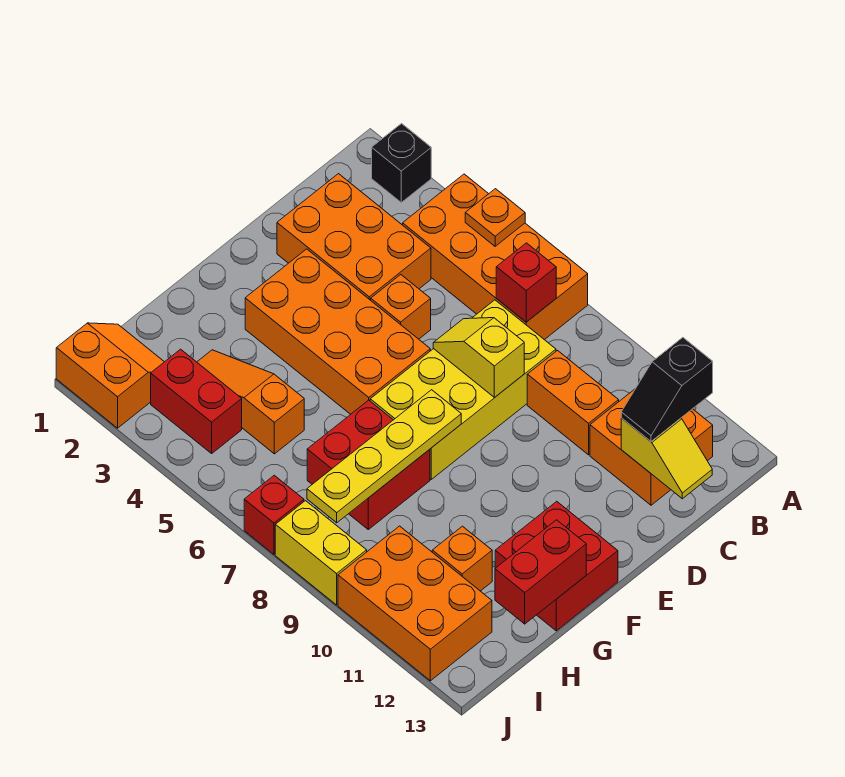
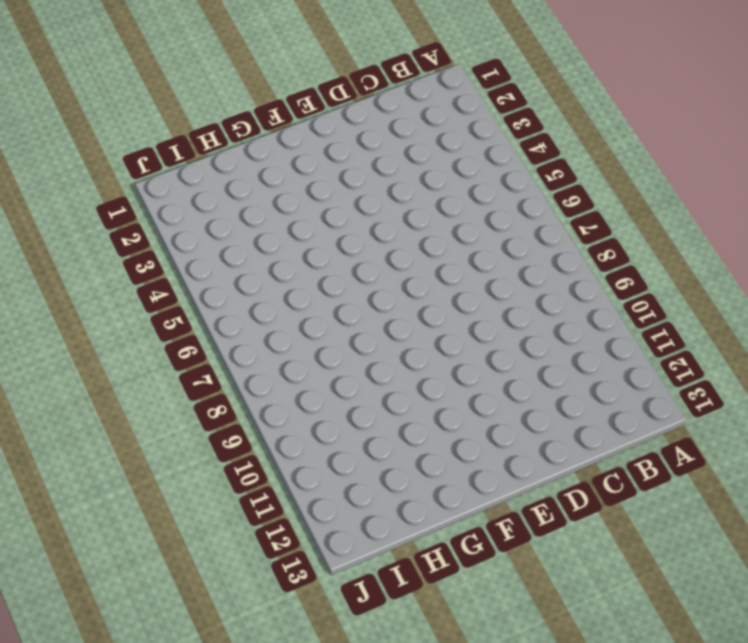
none -> black 1x1 brick [372,124,431,202]
none -> orange 2x4 brick [403,174,588,340]
none -> orange 2x2 brick [590,389,713,505]

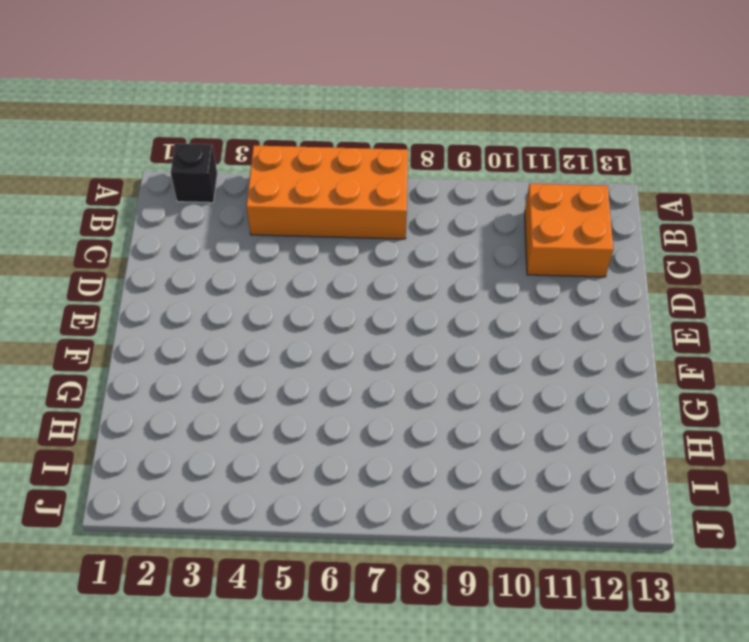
none -> orange 2x3 brick [277,174,431,300]
none -> yellow 2x4 brick [370,300,556,479]
none -> orange 1x2 brick [527,351,619,455]

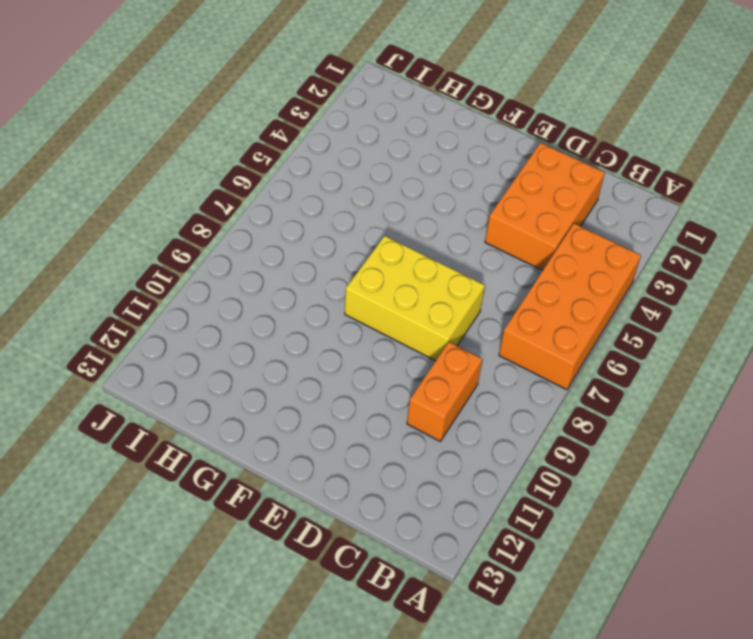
yellow 2x3 brick [345,236,485,361] -> yellow 2x4 brick [370,300,556,479]
none -> black 1x1 brick [372,124,431,202]
none -> orange 2x2 brick [590,389,713,505]
none -> orange 1x1 brick [371,275,431,339]

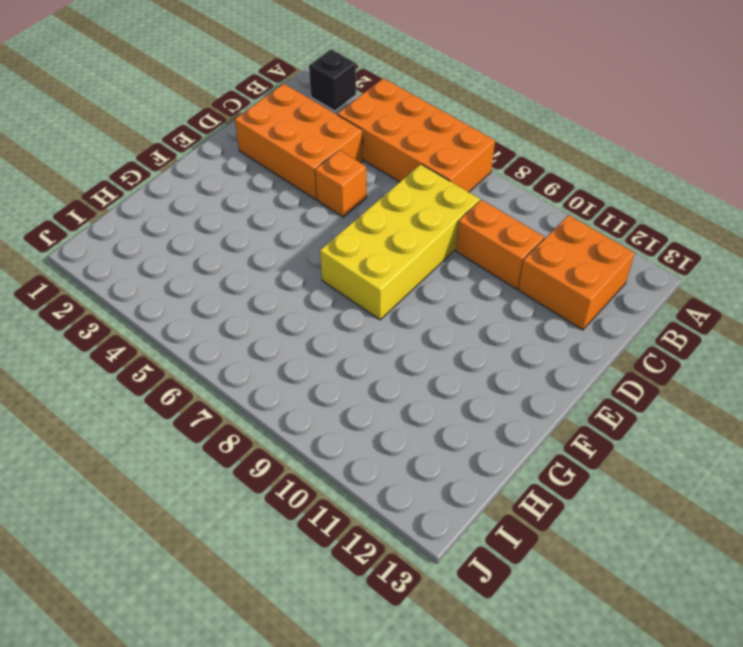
none -> orange 2x4 brick [245,249,430,414]
none -> red 2x2 brick [495,501,618,631]
none -> red 2x2 brick [307,400,430,529]

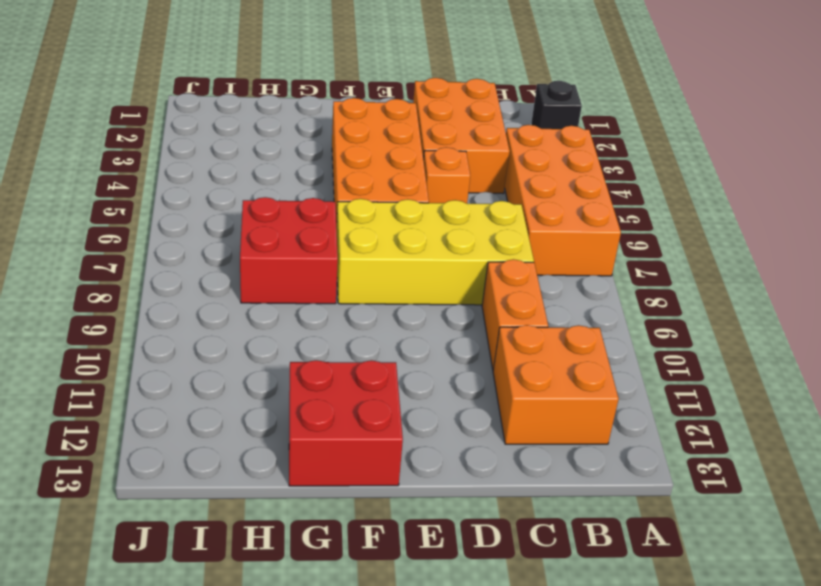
none -> orange 1x3 slope [197,350,304,454]
none -> orange 1x1 brick [432,526,492,591]
none -> orange 2x2 slope [56,323,164,428]

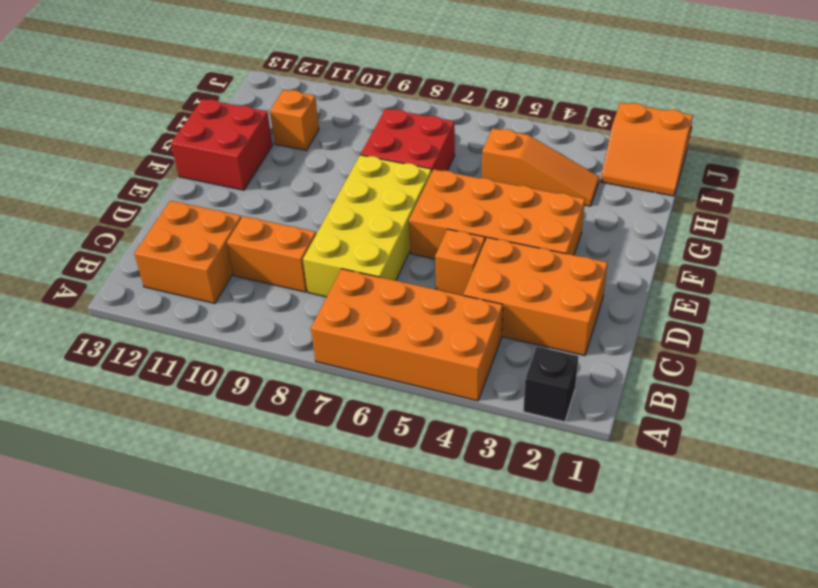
none -> red 1x2 brick [151,349,242,453]
none -> orange 2x3 brick [338,526,492,681]
none -> red 1x1 brick [244,475,304,554]

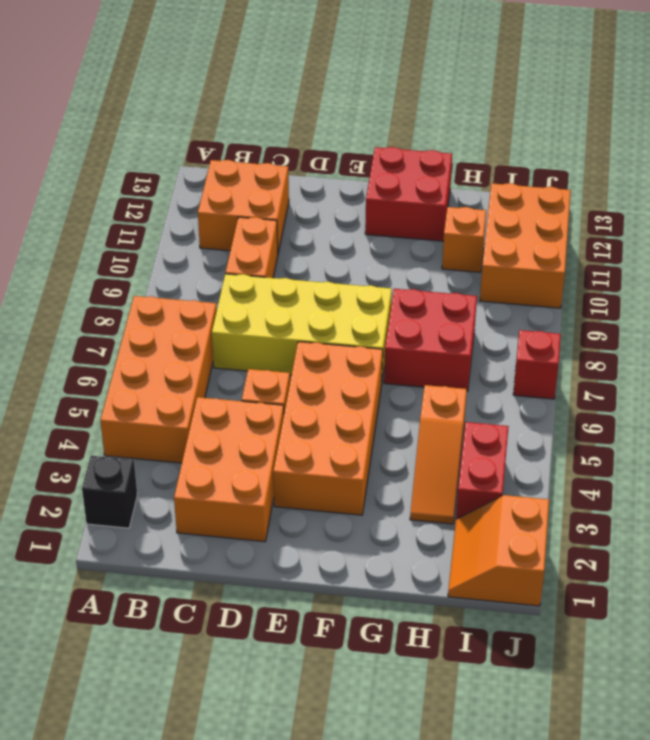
none -> yellow 1x2 brick [275,501,367,605]
none -> orange 1x1 plate [465,189,525,246]
none -> red 1x1 brick [496,243,556,322]

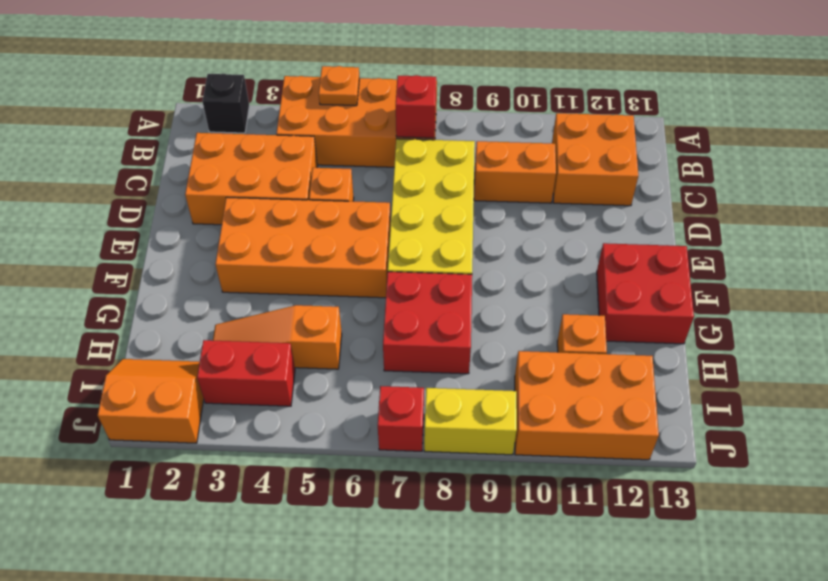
none -> yellow 1x2 slope [621,418,712,499]
none -> yellow 1x2 slope [433,318,524,397]
none -> yellow 1x4 plate [307,390,461,523]

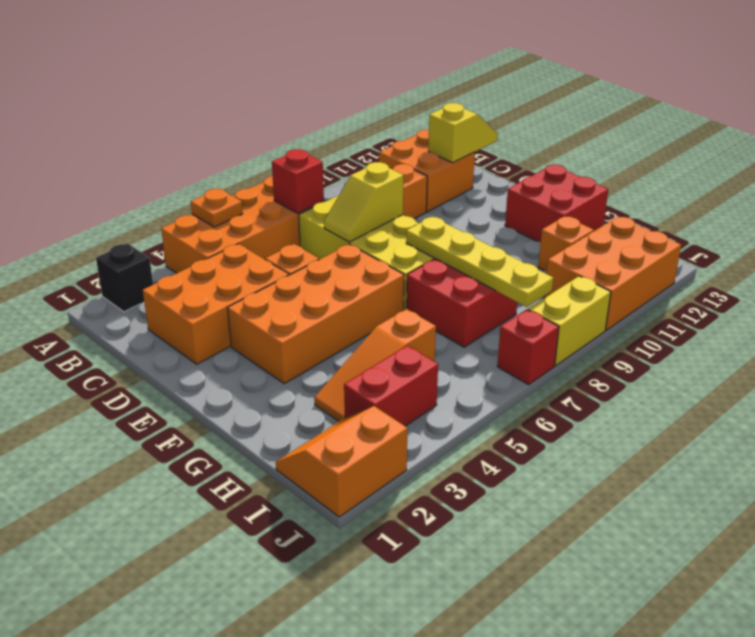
none -> red 1x2 brick [495,520,586,624]
none -> black 1x2 slope [621,338,713,441]

